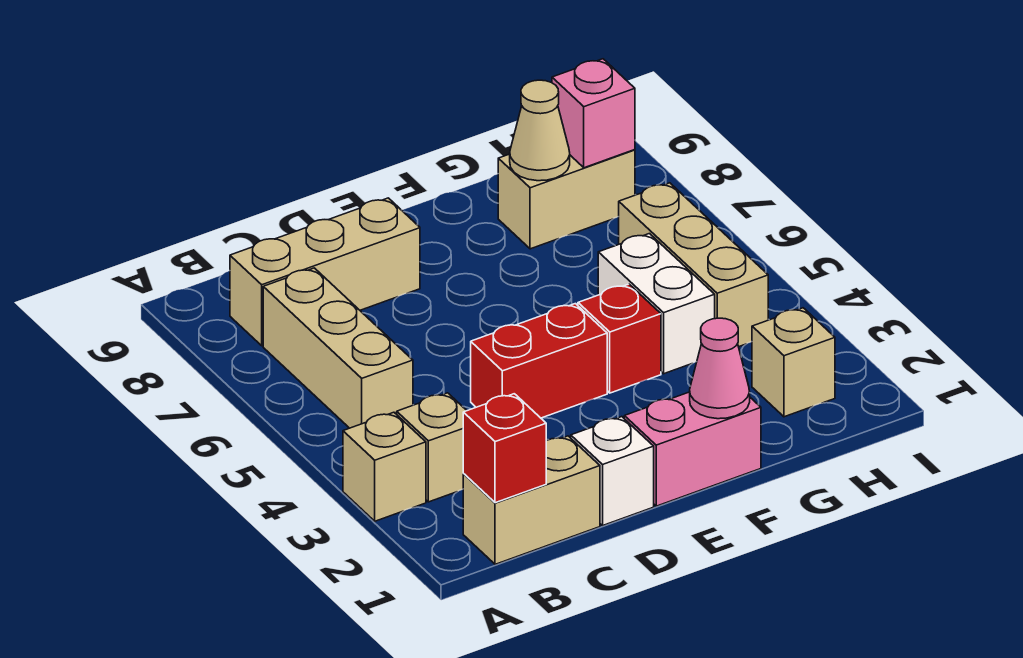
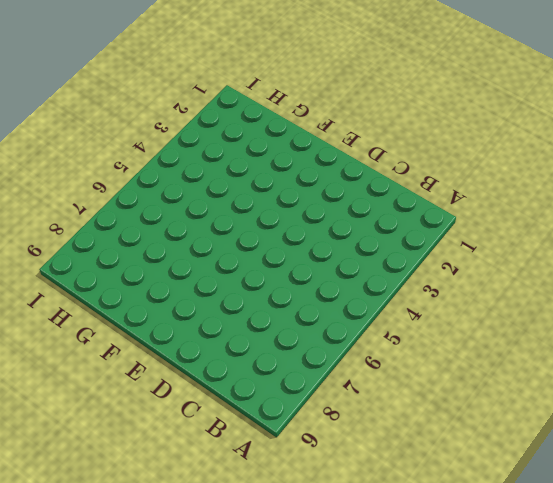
none -> tan 1x1 brick [343,412,426,521]
none -> tan 1x2 brick [463,436,600,564]
none -> tan 1x1 brick [397,393,467,502]

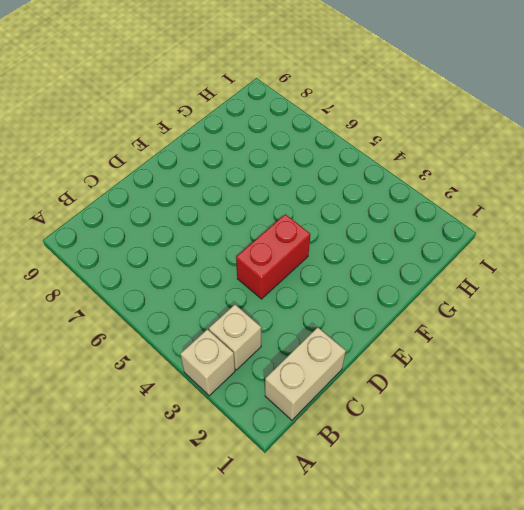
none -> tan 1x3 brick [263,268,413,428]
none -> tan 1x3 brick [230,198,420,346]
none -> white 1x1 brick [571,417,654,525]

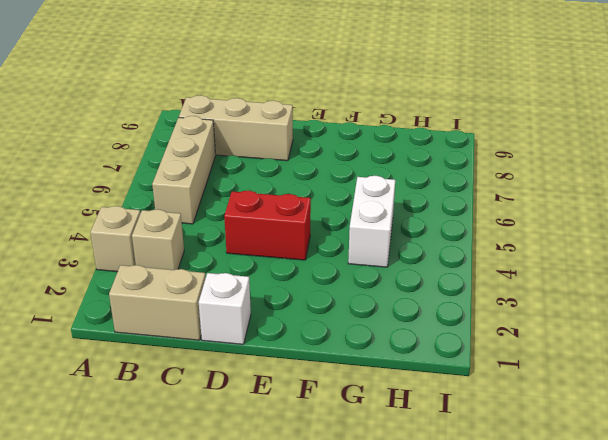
none -> pink 1x2 brick [624,392,761,506]
none -> red 1x1 brick [578,284,661,393]
none -> tan 1x2 brick [498,150,635,249]

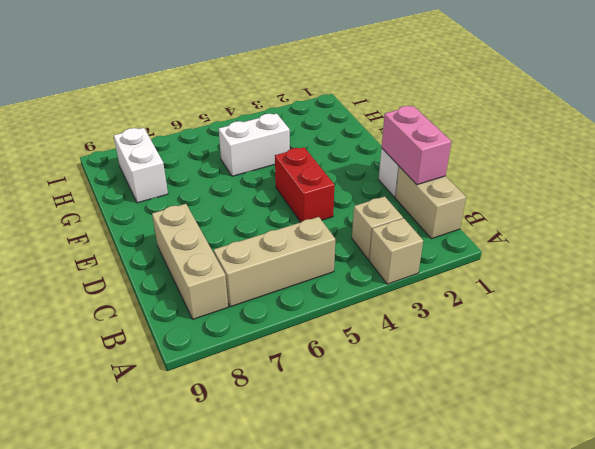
pink 1x2 brick [382,106,451,185] -> pink 1x2 brick moved to [624,392,761,506]
white 1x2 brick [114,128,168,203] -> tan 1x2 brick [498,150,635,249]
none -> red 1x1 brick [578,284,661,393]
none -> tan 1x1 brick [752,308,835,417]
none -> tan 1x3 brick [619,183,768,347]

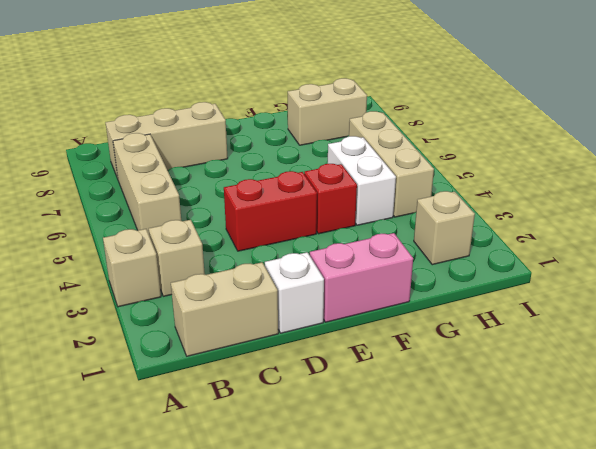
none -> red 1x1 brick [463,394,546,503]
none -> pink 1x1 cone [690,318,750,419]
none -> tan 1x1 cone [510,80,570,181]

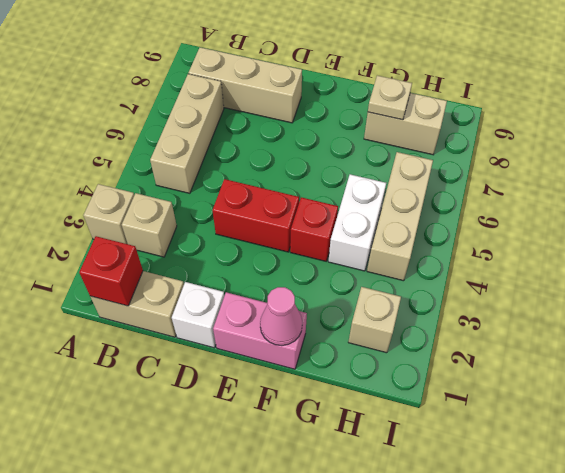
tan 1x1 plate [368,76,412,120] -> tan 1x1 cone [510,80,570,181]
none -> pink 1x1 brick [552,59,635,168]

